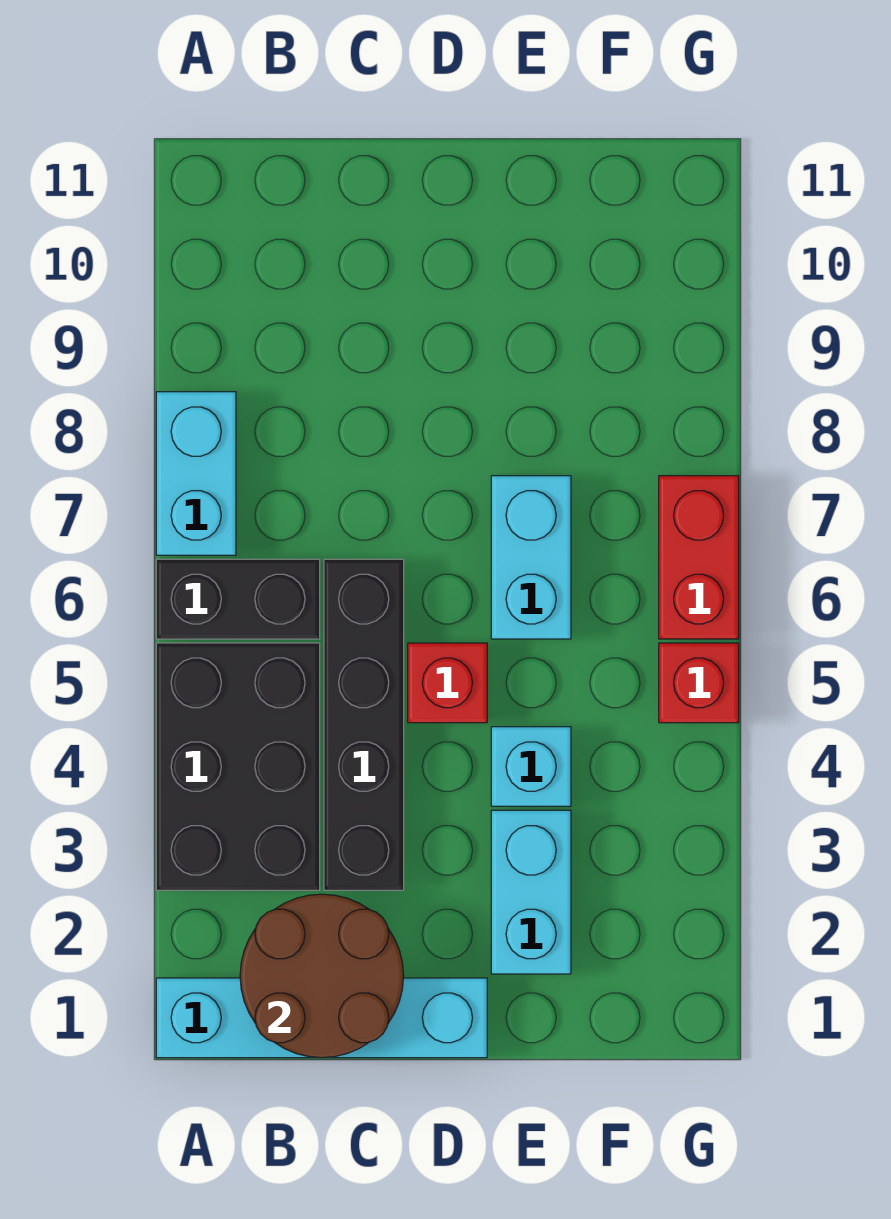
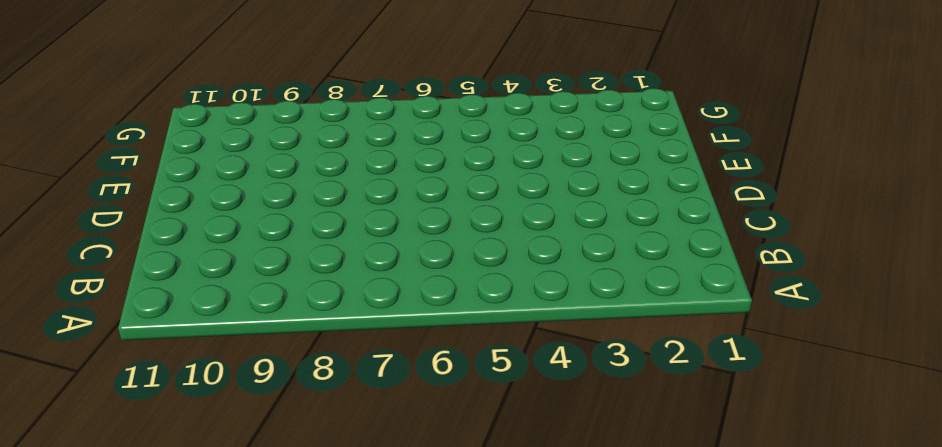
none -> cyan 1x4 brick [156,978,487,1058]
none -> black 2x3 brick [156,643,320,890]
none -> black 1x2 brick [156,559,320,639]

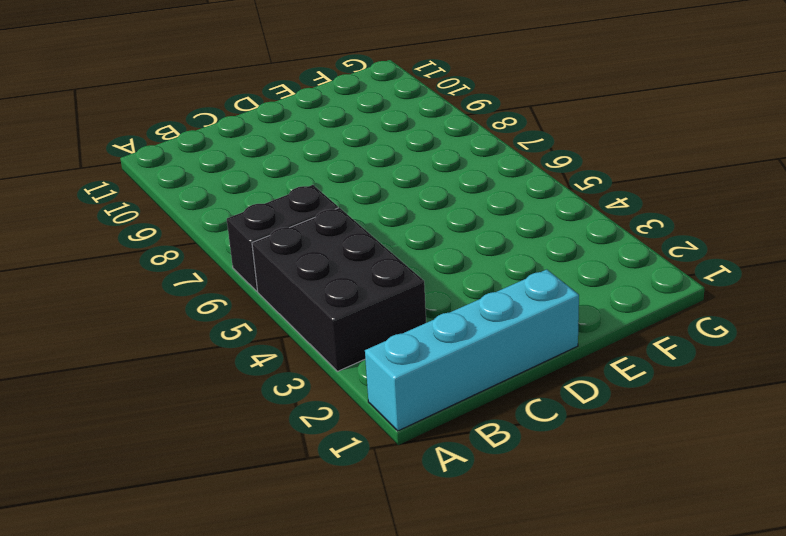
none -> cyan 1x2 brick [156,392,236,555]
none -> black 1x4 brick [324,559,404,890]
none -> red 1x1 brick [408,643,487,723]

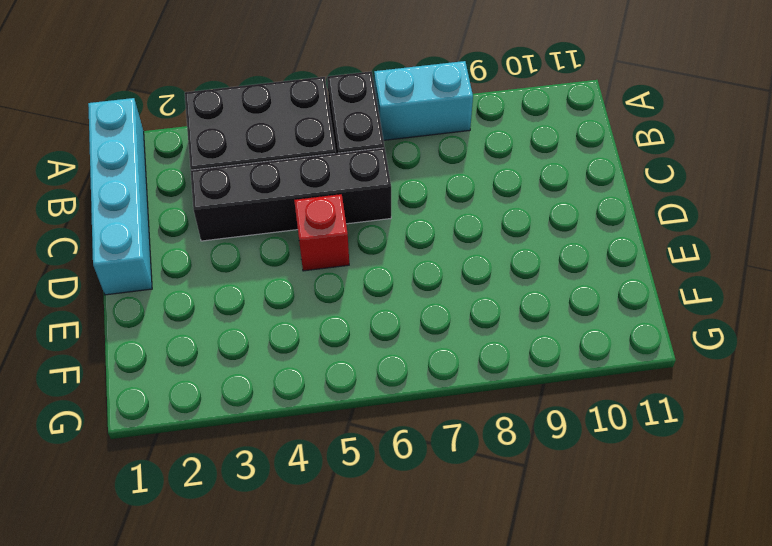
none -> cyan 1x2 brick [491,810,571,974]
none -> cyan 1x1 brick [491,727,571,806]
none -> cyan 1x2 brick [491,476,571,639]

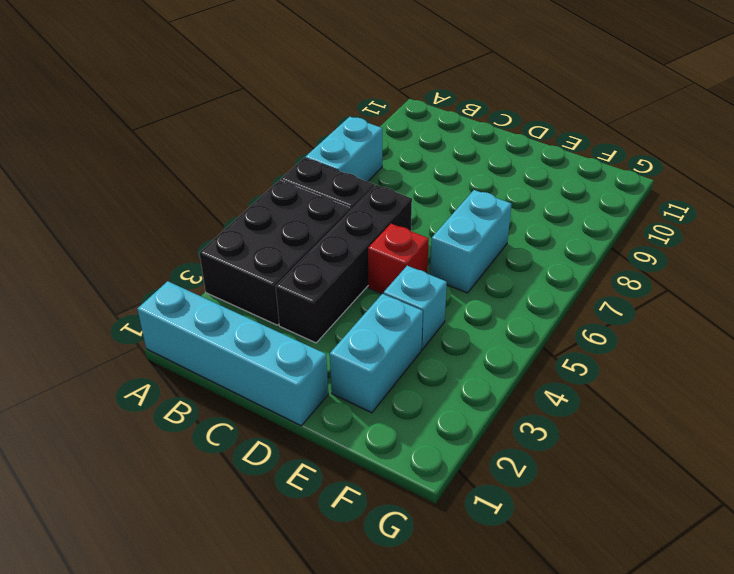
none -> red 1x1 brick [659,643,739,723]
none -> red 1x2 brick [659,476,739,639]
none -> brown 2x2 round brick [240,894,404,1058]

